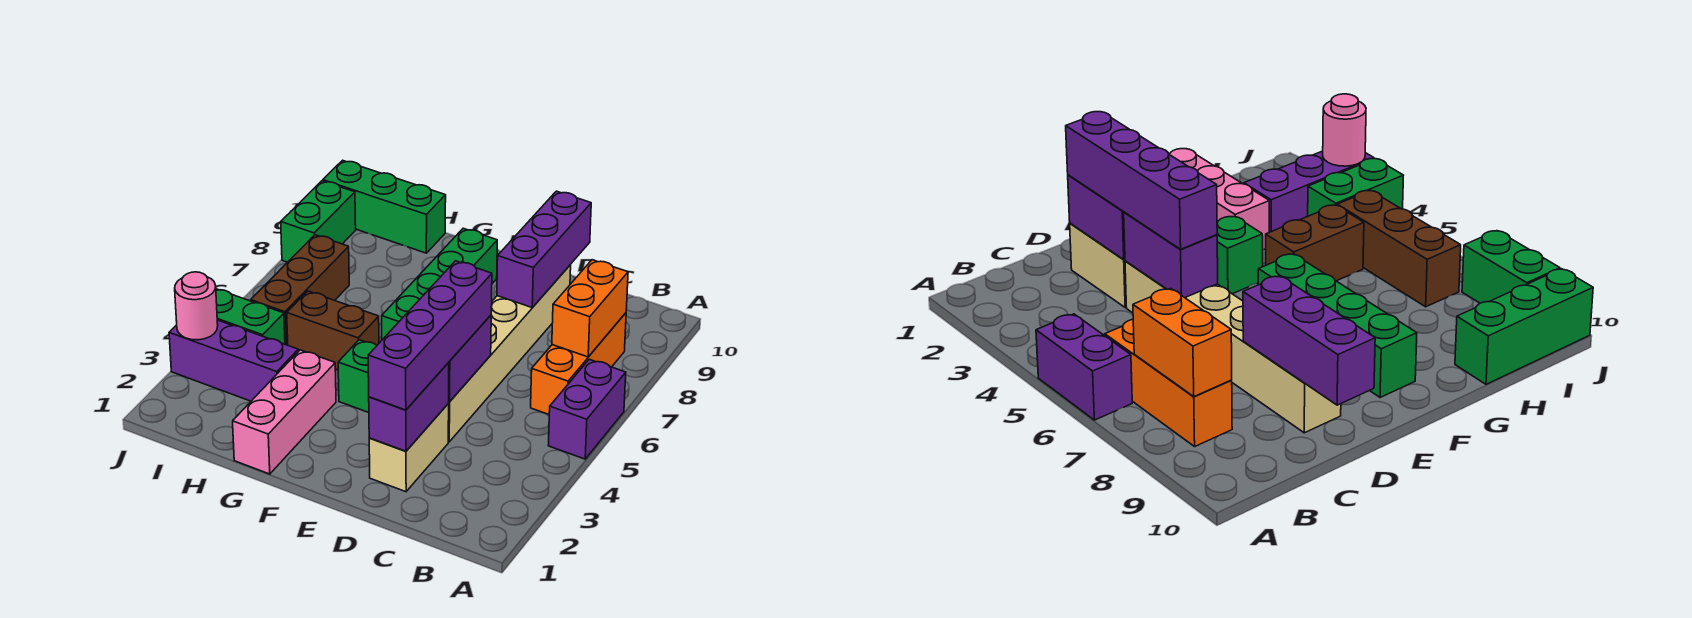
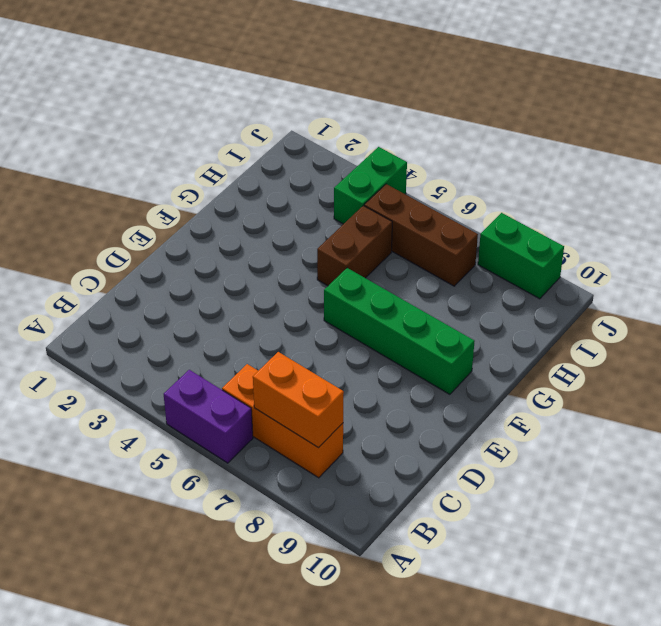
none -> tan 1x2 brick [369,404,449,492]
none -> tan 1x6 brick [448,265,571,442]
none -> green 1x1 brick [338,340,377,412]

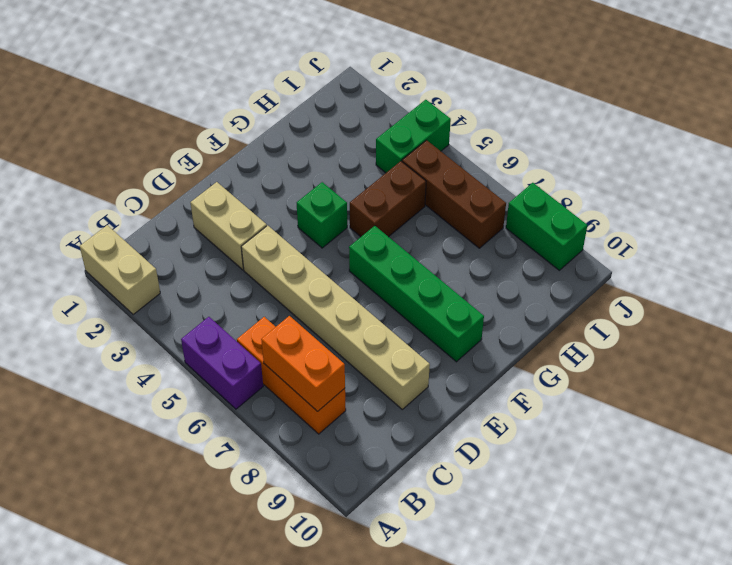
tan 1x2 brick [80,225,160,314] -> none
none -> pink 1x3 brick [233,350,336,474]
none -> purple 1x3 brick [169,320,298,401]
none -> green 1x3 brick [323,160,446,253]

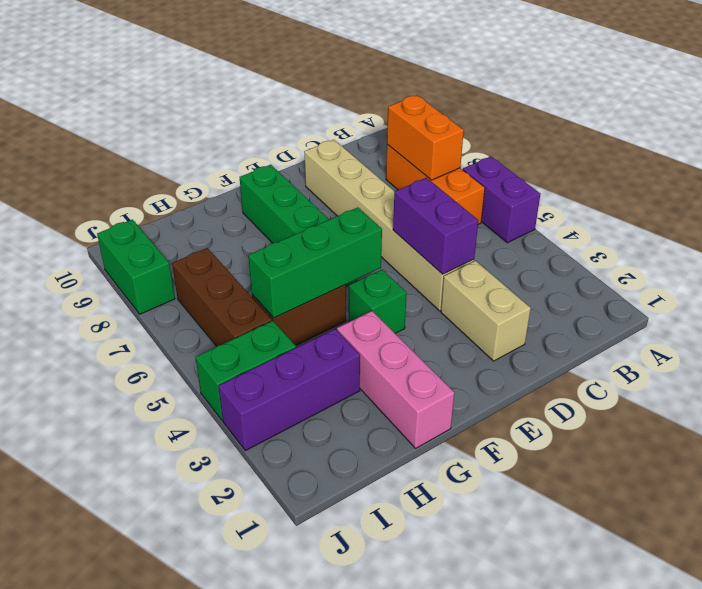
green 1x3 brick [248,207,382,318] -> green 1x3 brick moved to [323,160,446,253]
none -> purple 1x2 brick [369,362,449,451]
none -> purple 1x3 brick [497,191,591,308]
none -> pink 1x1 round brick [175,272,218,340]

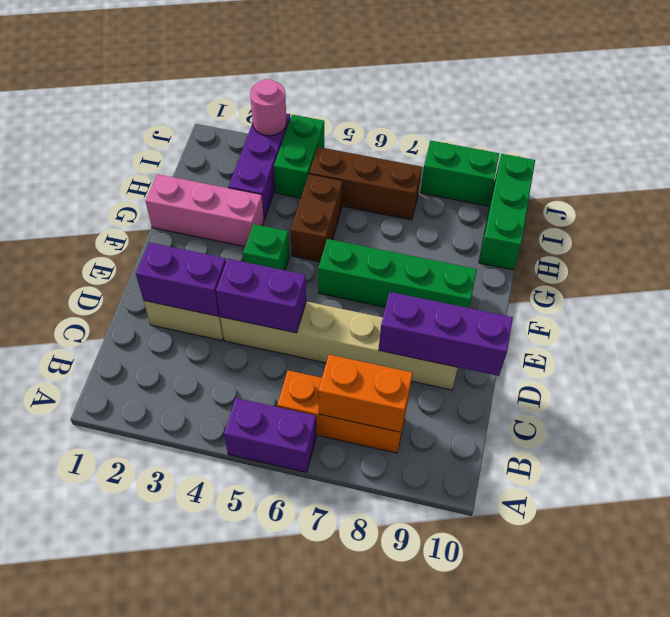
none -> purple 1x4 brick [368,261,492,410]

